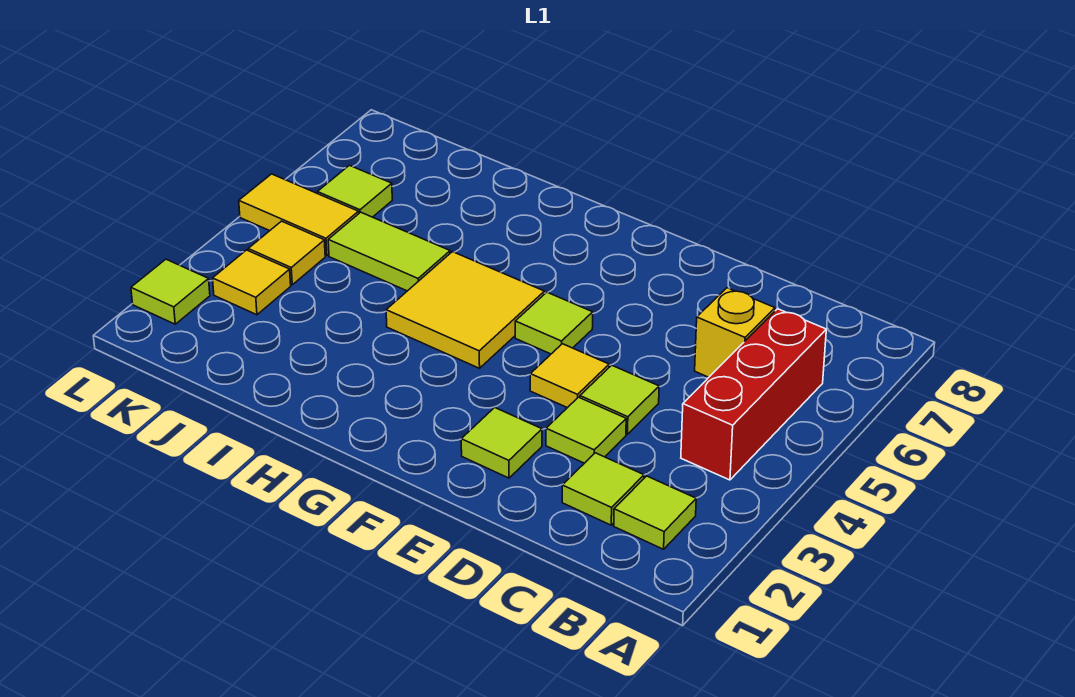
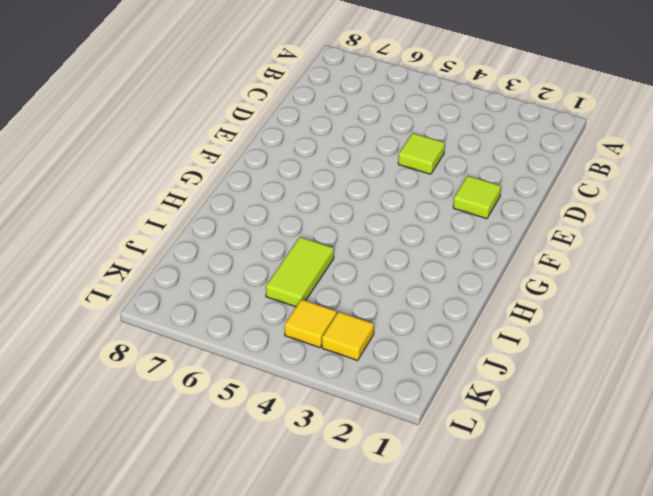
none -> lime 1x1 tile [614,476,696,549]
none -> red 1x3 brick [681,309,826,480]
none -> lime 1x1 tile [562,453,644,525]

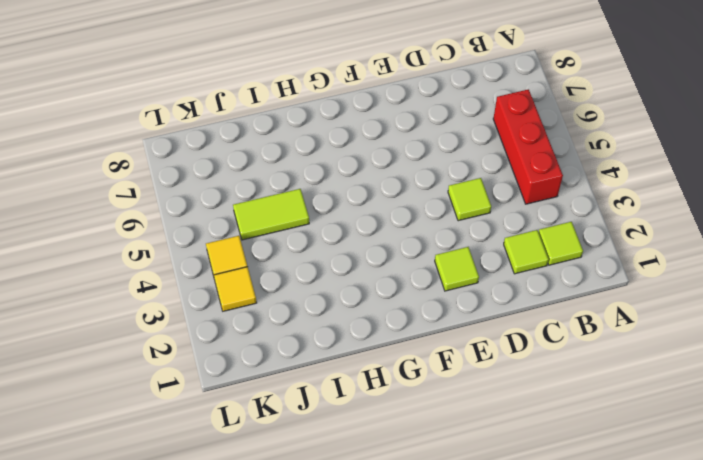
none -> yellow 1x1 brick [695,288,775,377]
none -> lime 1x1 tile [546,397,626,463]
none -> yellow 1x1 tile [530,344,609,408]

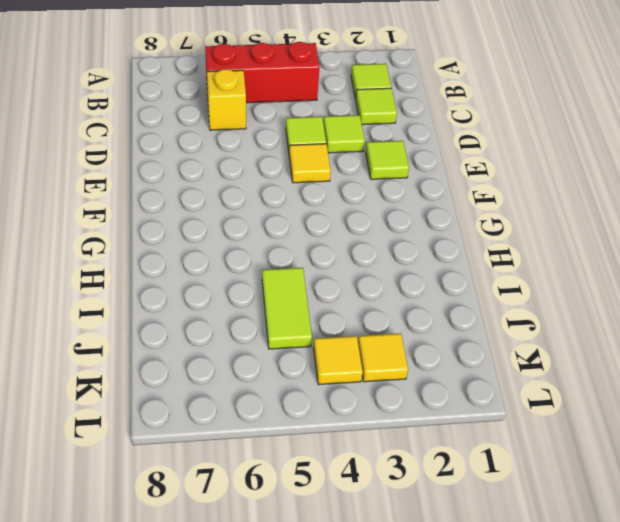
none -> lime 1x1 tile [515,292,593,354]
none -> yellow 2x2 tile [386,252,544,368]
none -> yellow 1x2 tile [239,174,359,256]

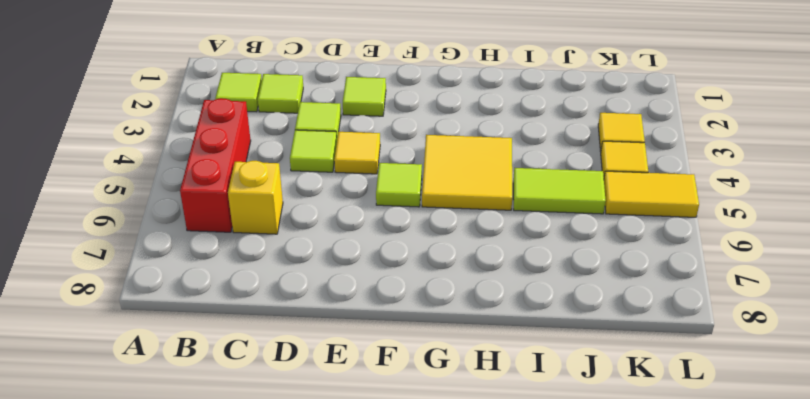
none -> lime 1x1 tile [317,165,392,217]
none -> lime 1x1 tile [131,259,210,324]

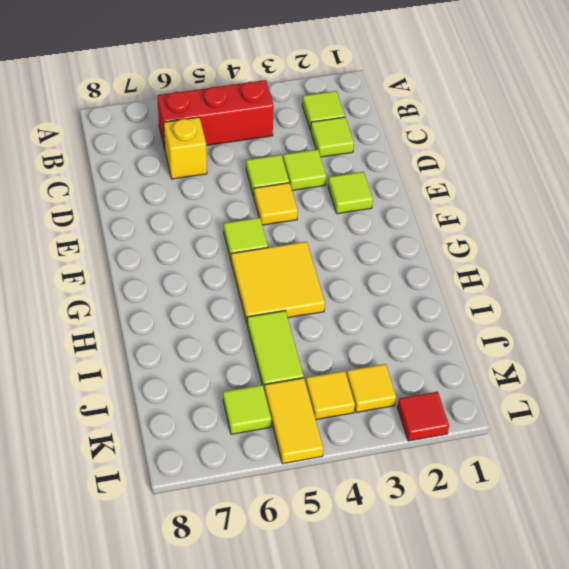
red 1x1 tile [397,391,449,441] -> lime 1x1 tile [131,259,210,324]

